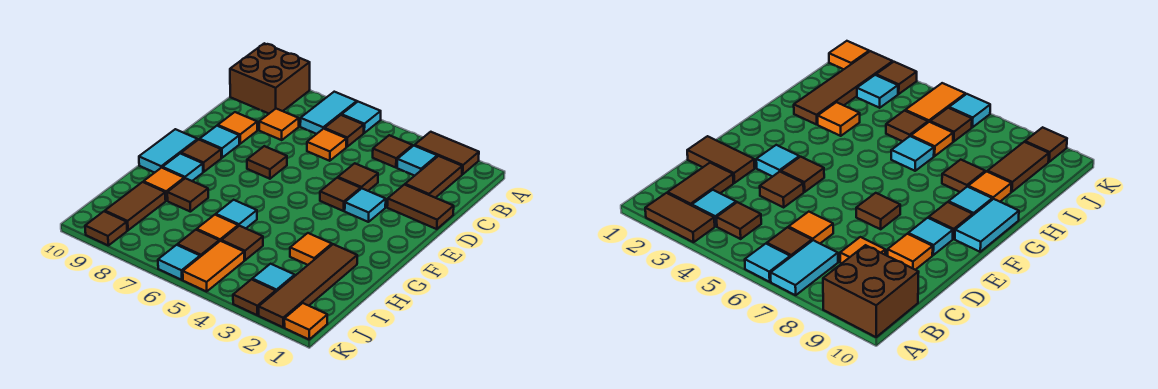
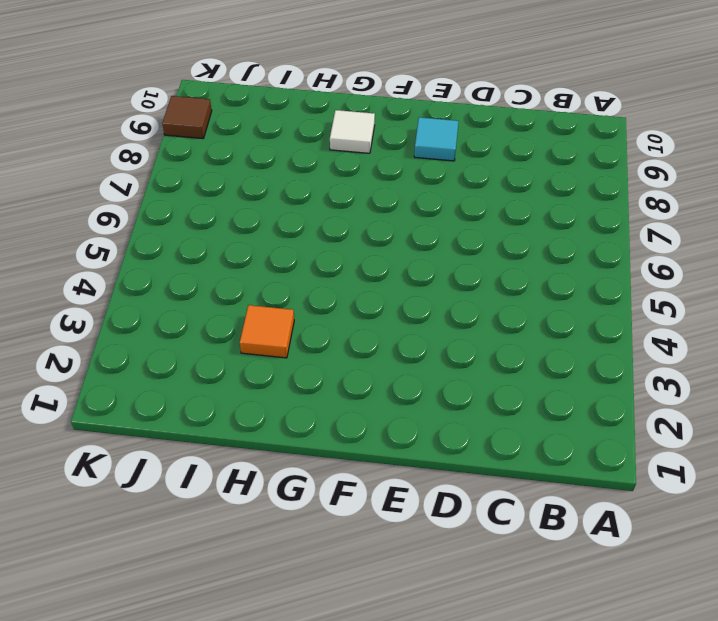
white 1x1 tile [330,110,375,153] -> cyan 1x1 tile [162,153,203,181]
none -> brown 1x2 tile [415,132,479,174]
none -> cyan 1x1 tile [342,102,381,133]
none -> cyan 1x2 tile [300,92,357,134]
none -> brown 2x2 brick [230,43,310,114]

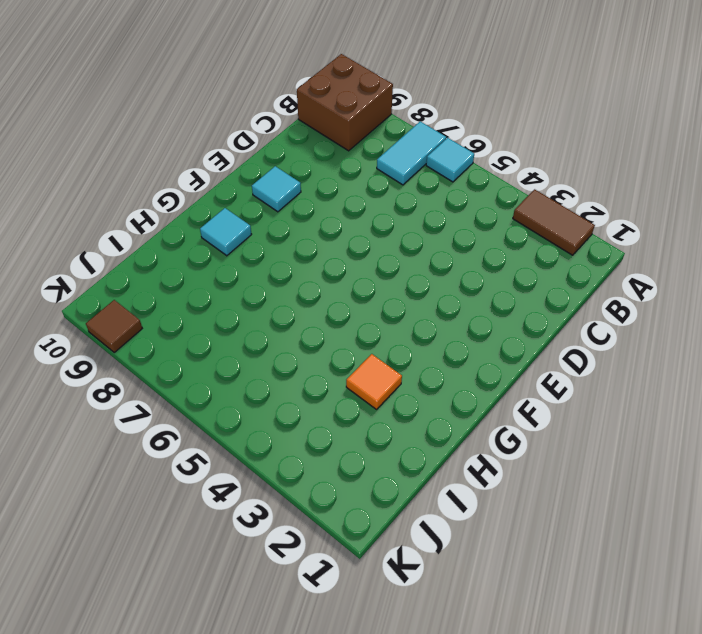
none -> brown 1x2 tile [405,156,462,198]
none -> cyan 1x1 tile [397,146,437,176]
none -> brown 1x1 tile [373,135,413,168]
none -> brown 1x1 tile [324,115,364,147]

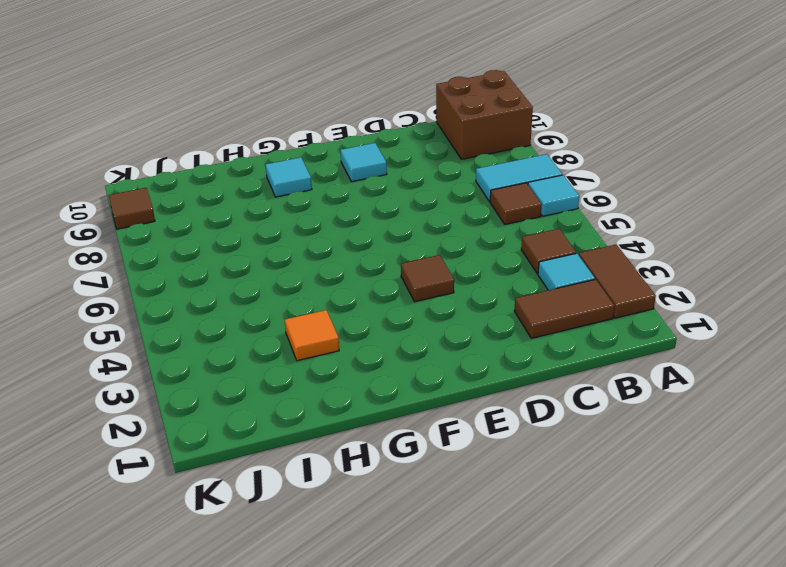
none -> orange 1x1 tile [307,129,347,161]
none -> orange 1x1 tile [259,109,299,140]
none -> brown 1x2 tile [387,185,454,229]
none -> brown 1x1 tile [338,163,378,191]

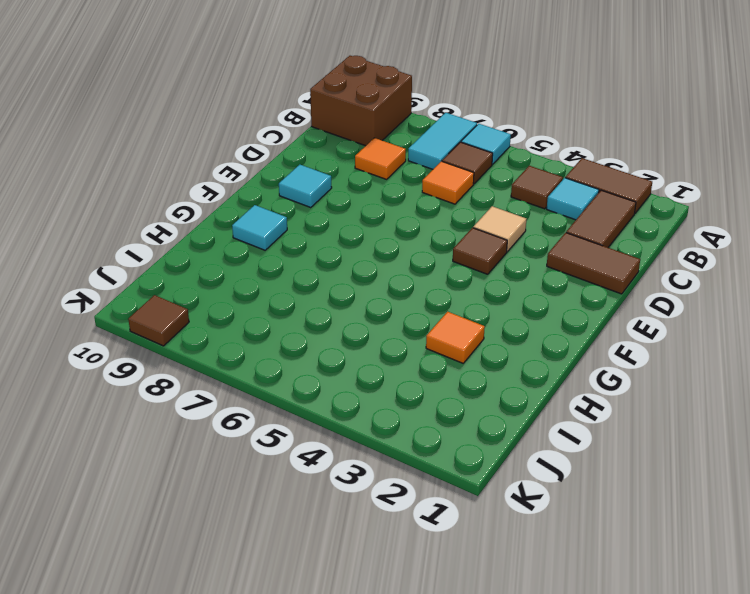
tan 1x1 tile [473,206,526,252] -> brown 1x1 tile [338,163,378,191]
none -> orange 1x1 tile [218,112,257,144]
none -> cyan 1x1 tile [345,188,386,222]
none -> brown 1x1 tile [247,146,287,179]
none -> brown 1x1 tile [181,139,221,172]

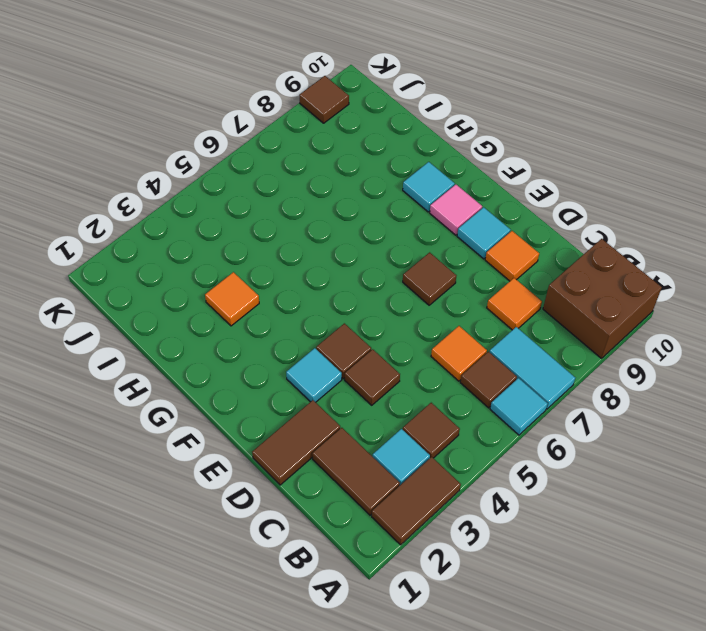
pink 1x1 tile [430,185,482,235] -> brown 1x1 tile [181,139,221,172]
none -> cyan 1x2 tile [139,129,198,173]
none -> brown 1x4 tile [259,244,357,327]
none -> cyan 1x1 tile [216,200,257,228]
none -> brown 1x1 tile [167,178,208,212]

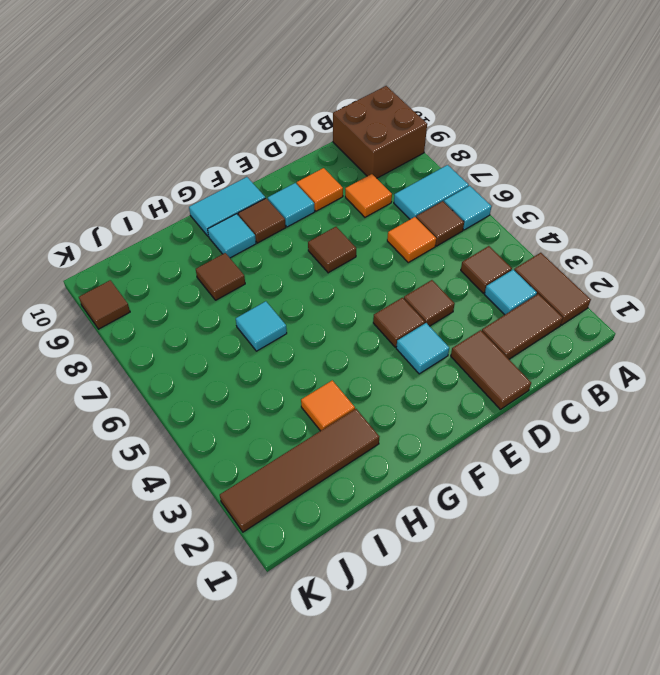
none -> orange 1x1 tile [144,168,184,201]
none -> brown 1x1 tile [221,226,263,260]
none -> orange 1x1 tile [197,215,238,241]
none -> brown 1x2 tile [105,182,166,230]

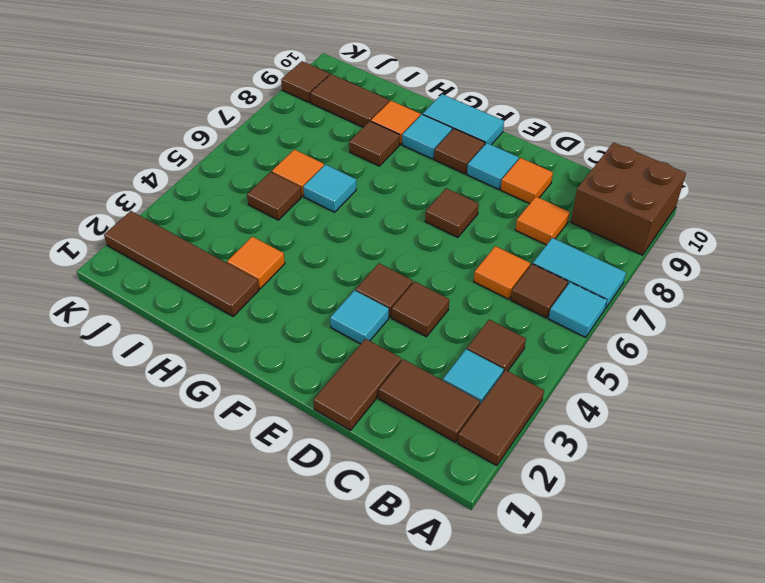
none -> cyan 1x1 tile [252,264,295,291]
none -> orange 1x2 tile [183,241,244,291]
none -> brown 1x1 tile [177,230,219,257]
none -> orange 1x1 tile [284,303,327,339]

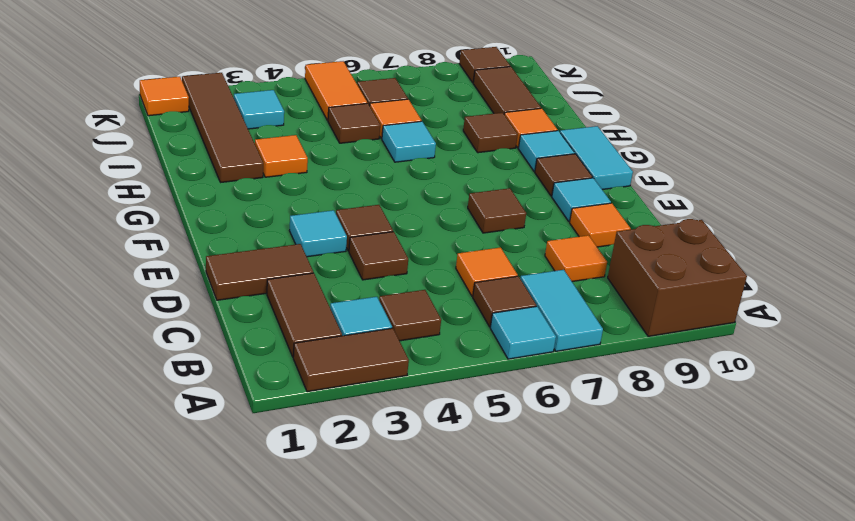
none -> brown 1x1 tile [233,279,276,315]
none -> cyan 1x1 tile [158,245,200,280]

